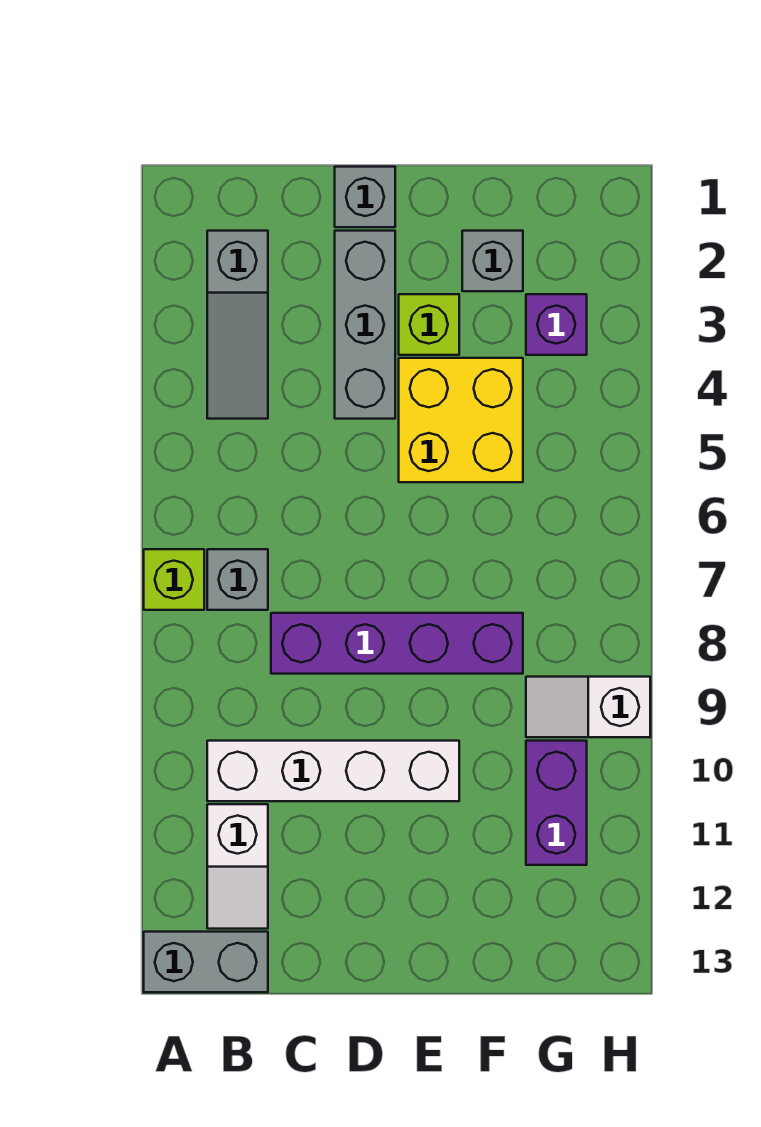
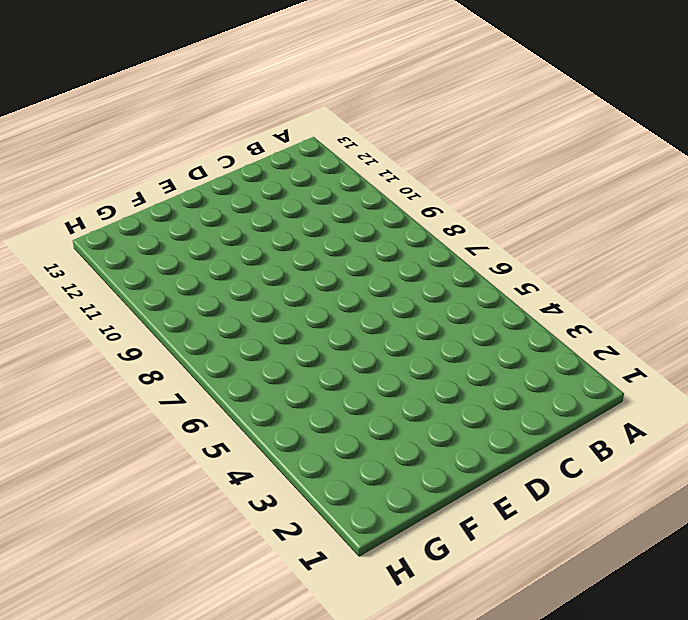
none -> lime 1x1 brick [144,549,204,610]
none -> grey 1x2 brick [144,932,268,992]
none -> grey 1x3 slope [207,231,268,419]

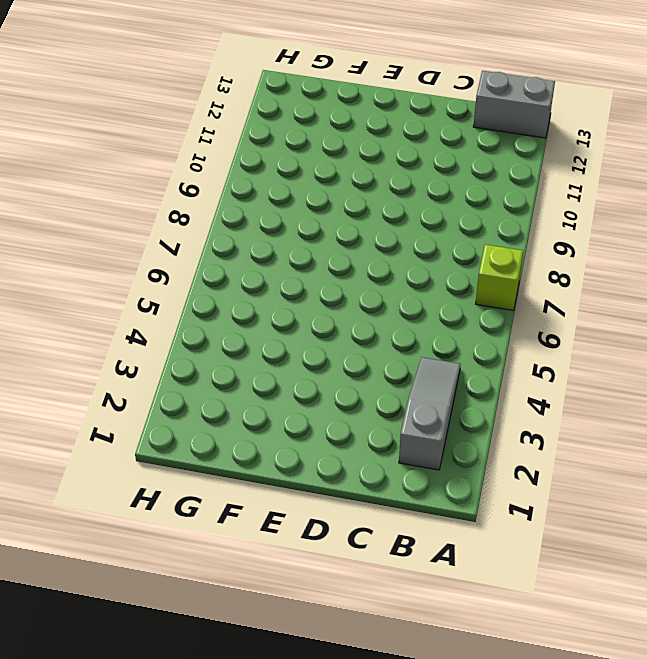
none -> grey 1x1 brick [207,549,268,610]
none -> white 1x4 brick [207,741,459,801]
none -> white 1x2 slope [207,804,268,929]

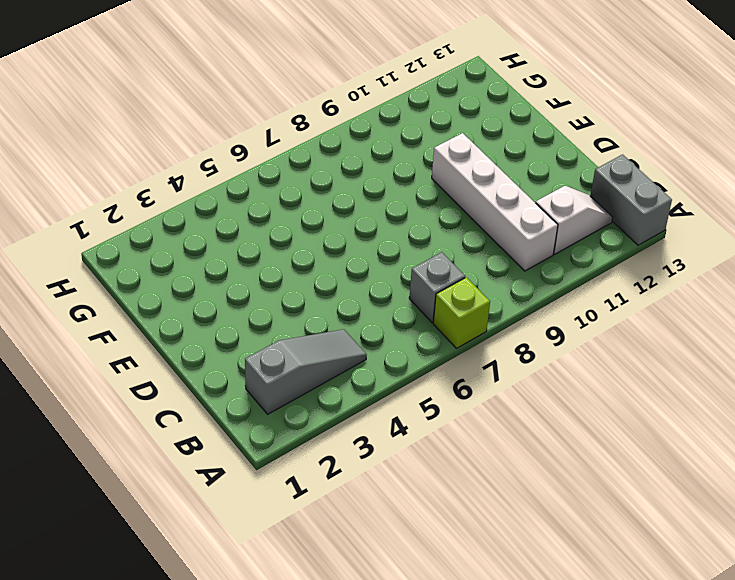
none -> purple 1x4 brick [271,613,523,674]
none -> grey 1x1 brick [335,167,395,227]
none -> grey 1x3 brick [335,231,395,419]

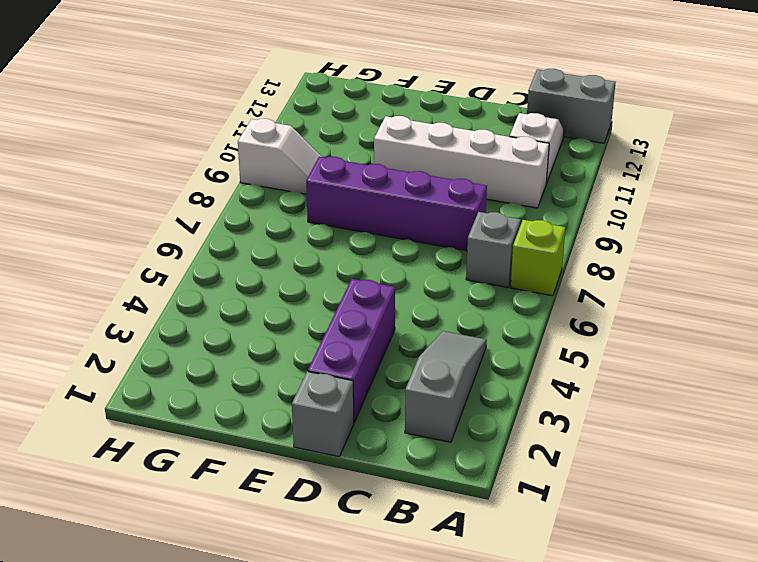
purple 1x3 brick [308,279,395,422] -> grey 1x3 brick [335,231,395,419]
none -> lime 1x1 brick [399,294,459,355]
none -> yellow 2x2 brick [399,358,523,482]
none -> grey 1x1 brick [462,231,523,291]

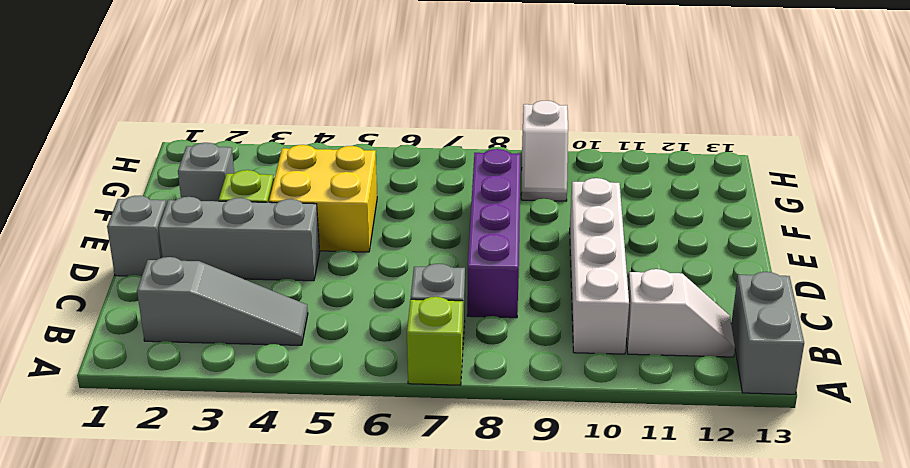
none -> purple 1x1 brick [526,294,587,355]
none -> purple 1x2 brick [526,741,587,865]

